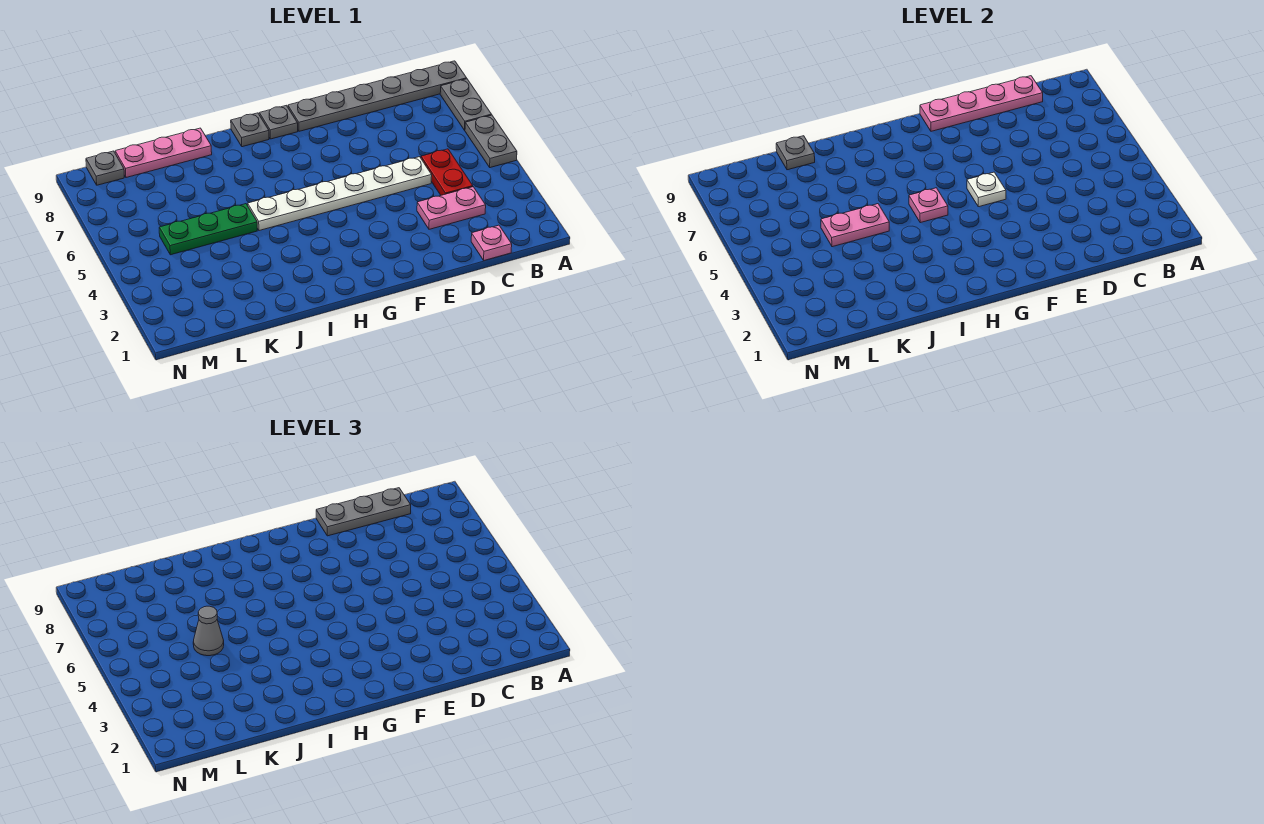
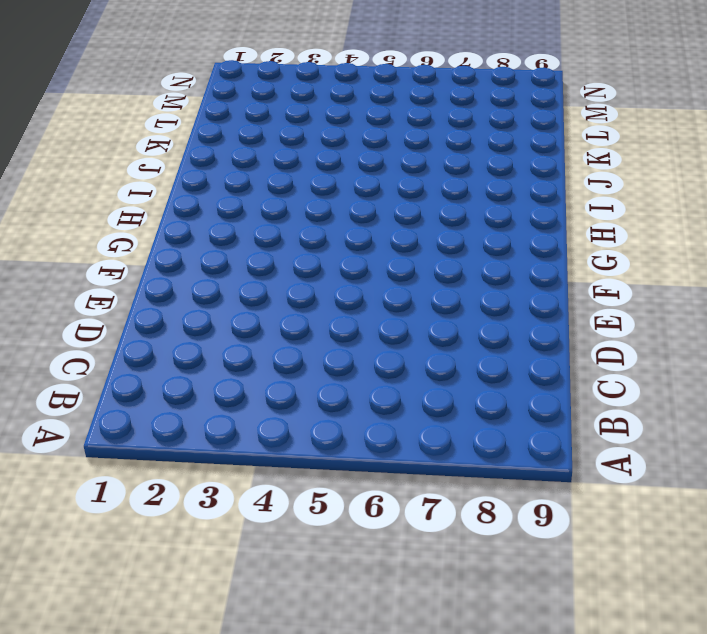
none -> grey 1x2 plate [465,115,517,168]
none -> grey 1x2 plate [440,79,492,130]
none -> grey 1x6 plate [288,61,467,131]

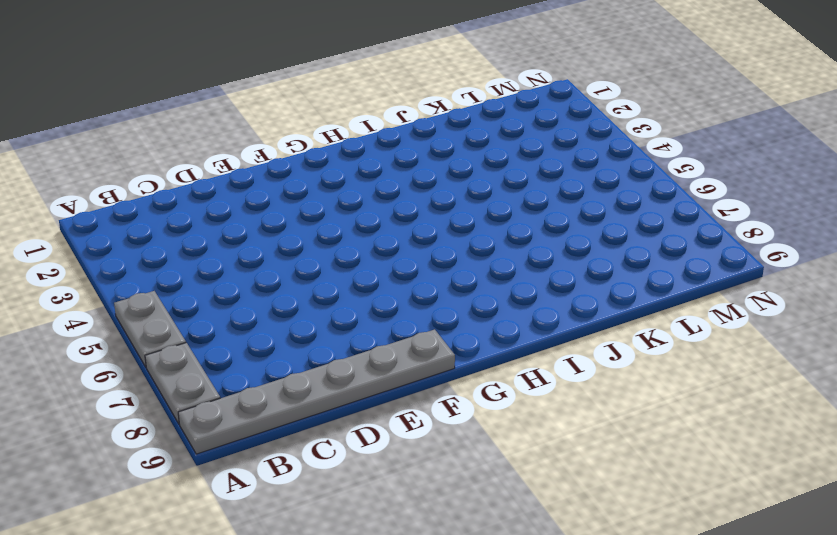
none -> pink 1x1 plate [471,225,512,260]
none -> pink 1x2 plate [417,187,486,229]
none -> red 1x2 plate [421,149,473,195]

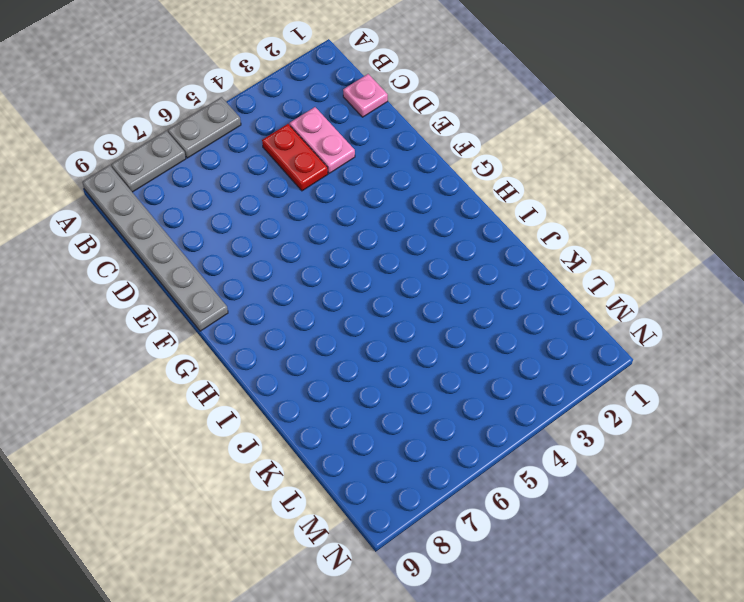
red 1x2 plate [262,124,328,191] -> red 1x2 plate turned to [421,149,473,195]
none -> white 1x6 plate [248,157,432,231]
none -> grey 1x1 plate [259,106,298,139]
none -> grey 1x1 plate [231,113,269,147]

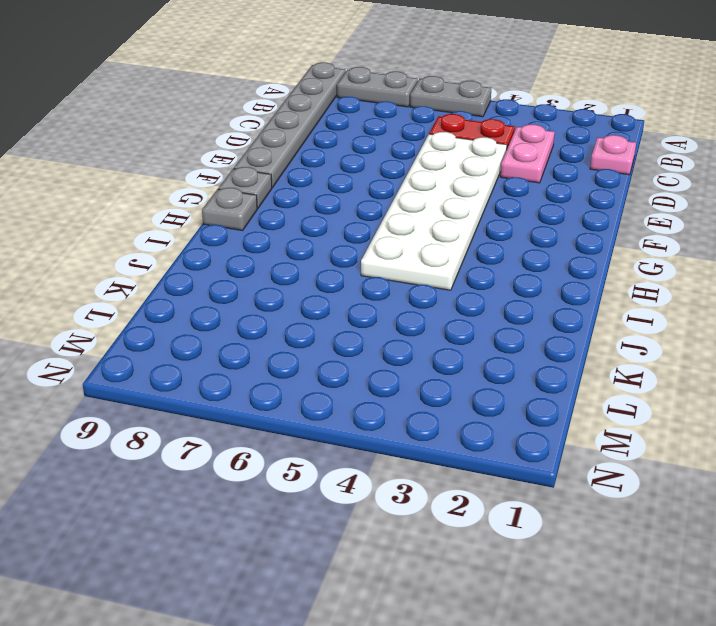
white 2x6 plate [361,132,507,290] -> white 1x6 plate [248,157,432,231]
none -> green 1x3 plate [159,204,257,255]
none -> pink 1x3 plate [115,128,212,178]
none -> grey 1x1 plate [86,151,124,185]

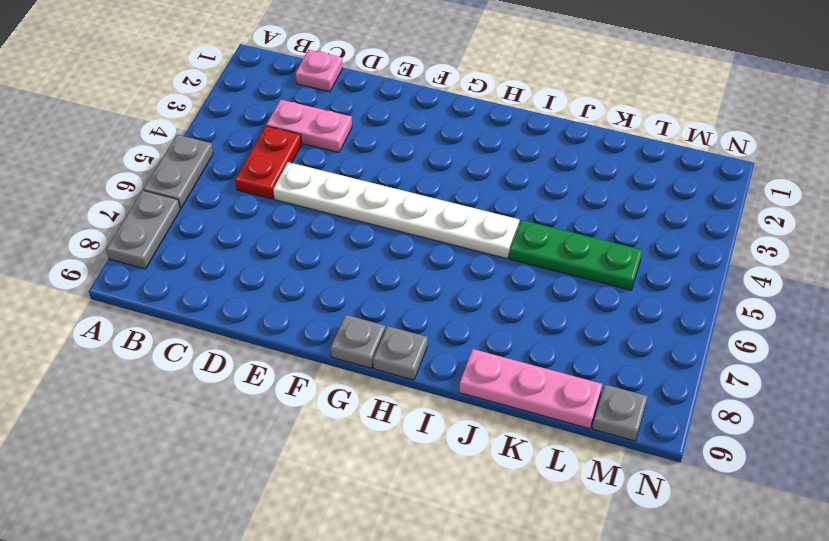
none -> grey 1x6 plate [288,61,467,131]
none -> pink 1x4 plate [920,76,1043,131]
none -> white 1x1 plate [967,172,1006,207]

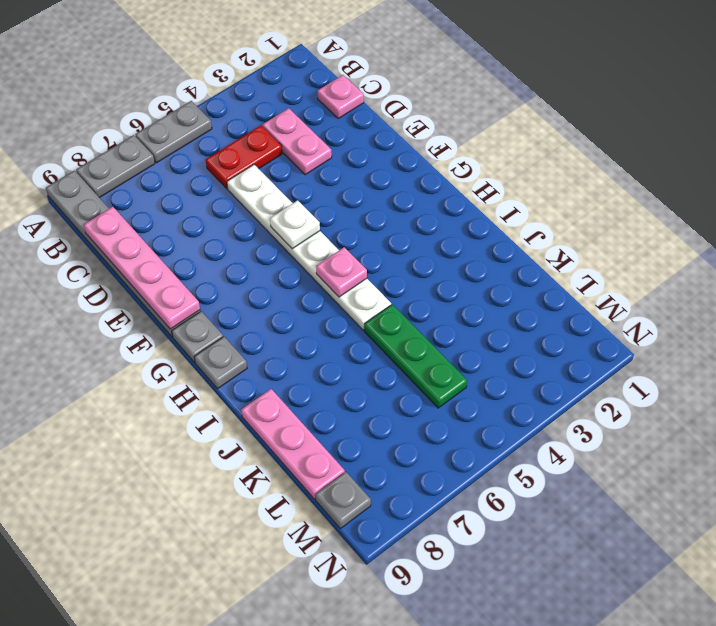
none -> pink 1x2 plate [821,204,889,247]
none -> grey 1x1 plate [776,136,815,170]
none -> grey 1x3 plate [316,488,411,536]

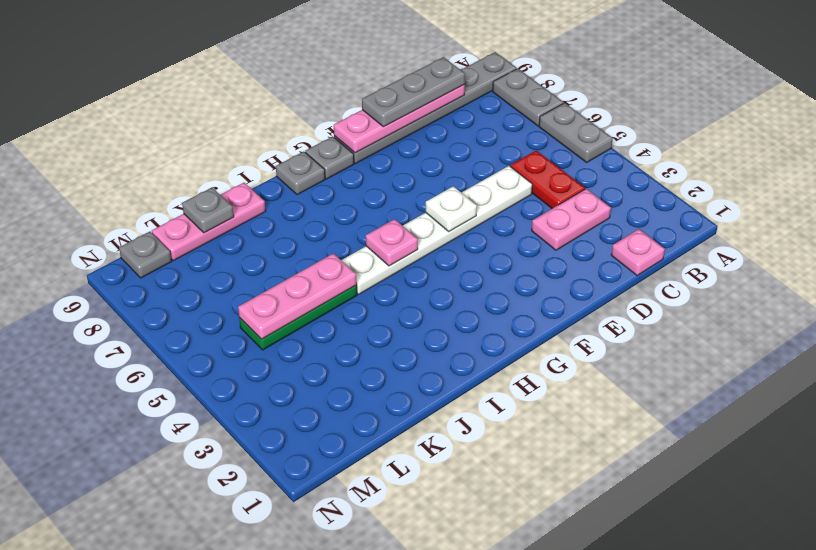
pink 1x3 plate [238,253,357,339] -> pink 1x2 plate [821,204,889,247]
none -> grey 1x1 cone [193,606,224,656]

